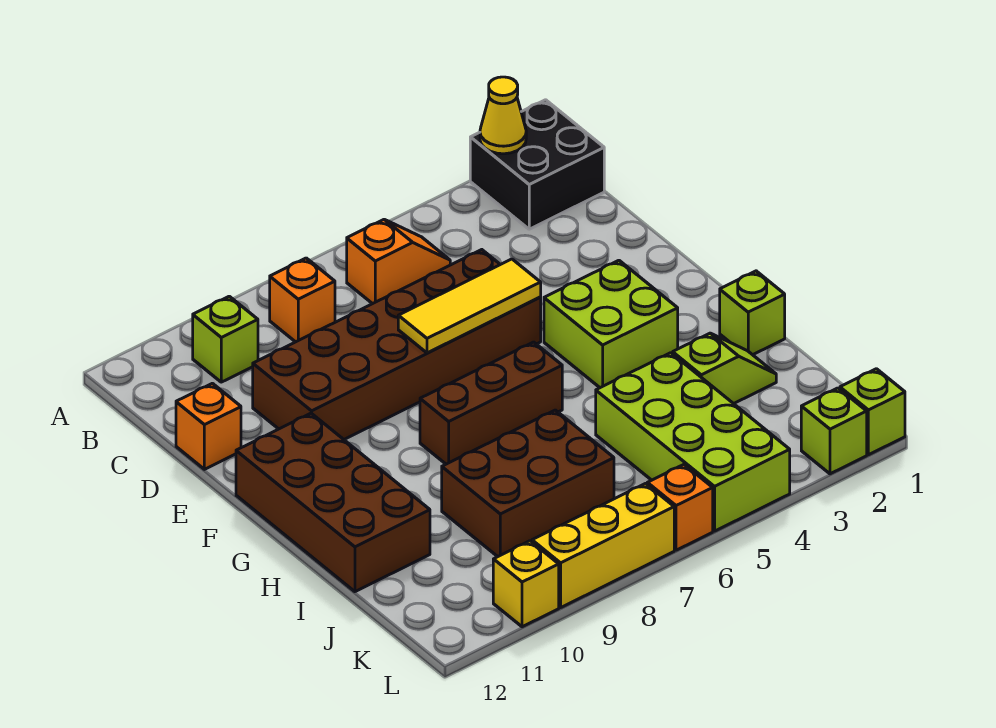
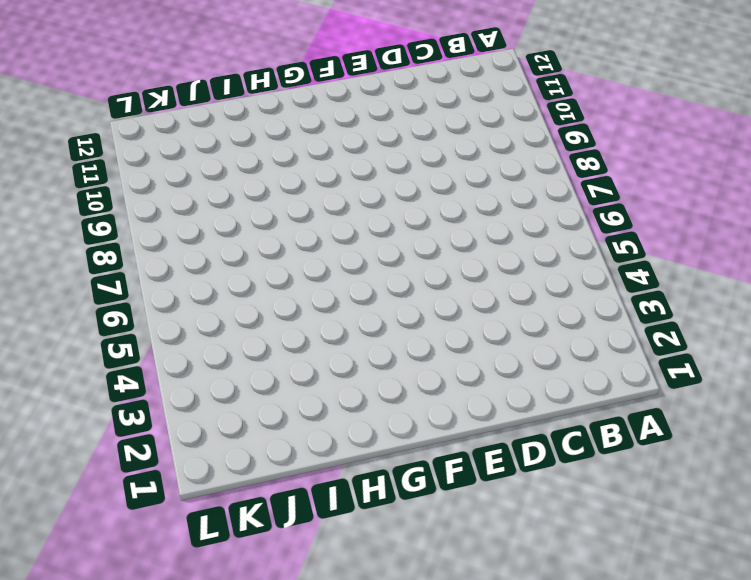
none -> black 2x2 brick [470,100,604,229]
none -> orange 1x2 slope [347,219,450,304]
none -> orange 1x1 brick [270,258,335,342]

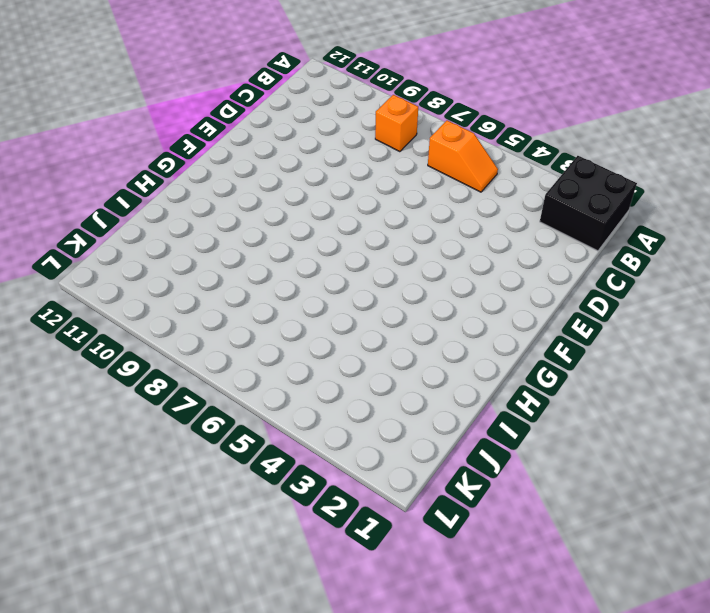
none -> lime 1x1 brick [193,296,258,382]
none -> brown 2x6 brick [253,250,541,439]
none -> orange 1x1 brick [176,383,241,469]

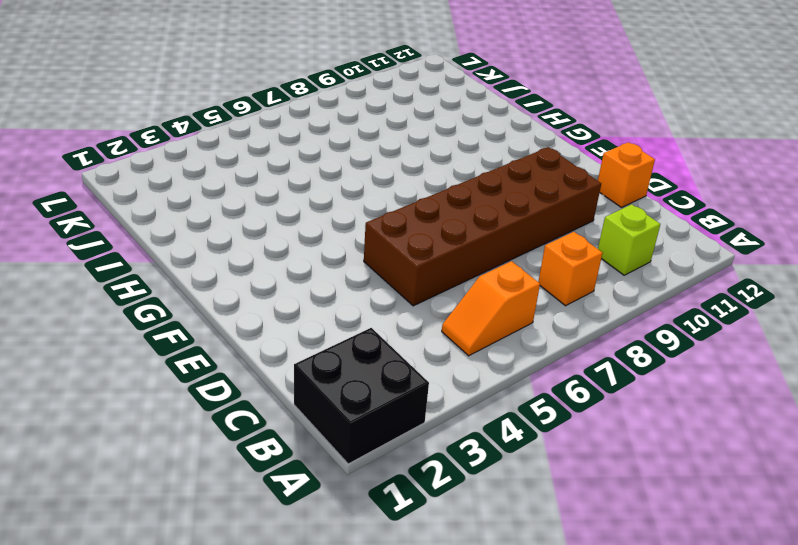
none -> lime 2x2 brick [544,260,678,388]
none -> brown 2x4 brick [236,413,430,592]
none -> brown 1x3 brick [420,342,562,464]

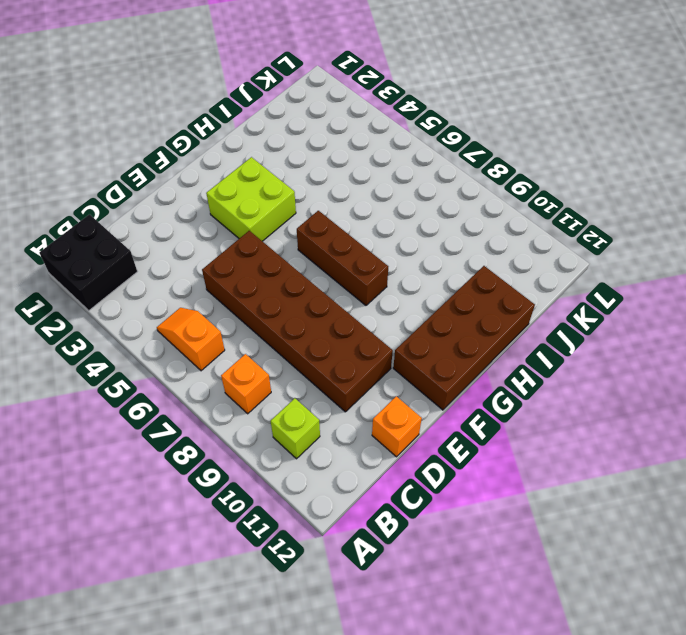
none -> lime 1x1 brick [720,271,785,355]
none -> lime 1x2 slope [673,333,776,404]
none -> lime 2x4 brick [596,353,790,531]

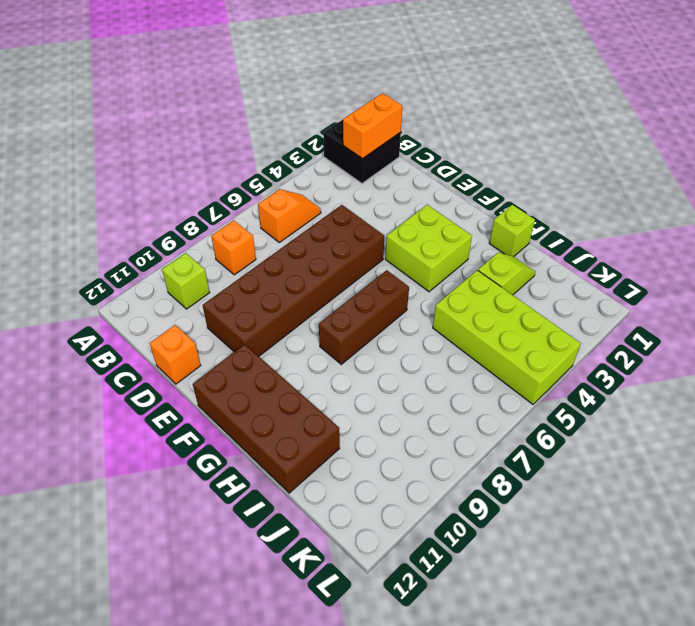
orange 1x2 brick [343,93,402,159] -> none
none -> brown 2x3 brick [442,410,614,557]
none -> lime 1x1 brick [840,369,905,455]
none -> lime 1x1 brick [801,388,867,474]

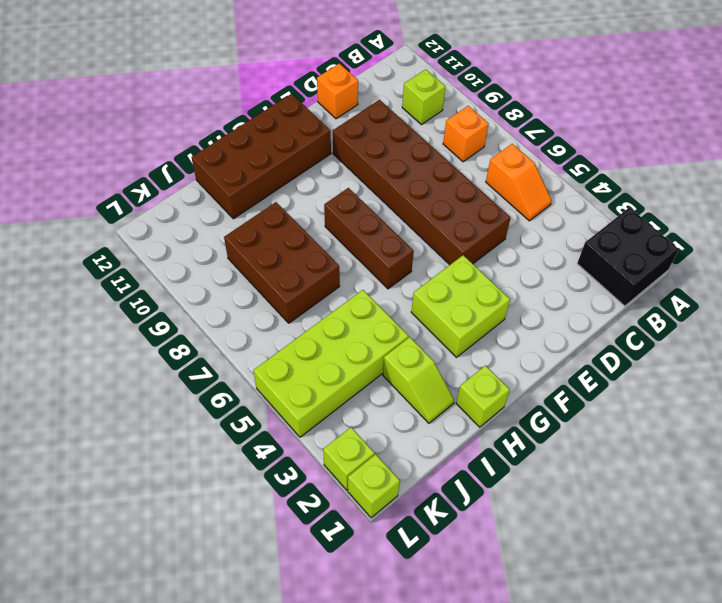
none -> orange 1x1 brick [647,465,713,550]
none -> yellow 1x3 brick [532,484,674,608]
none -> yellow 1x1 brick [493,541,559,627]

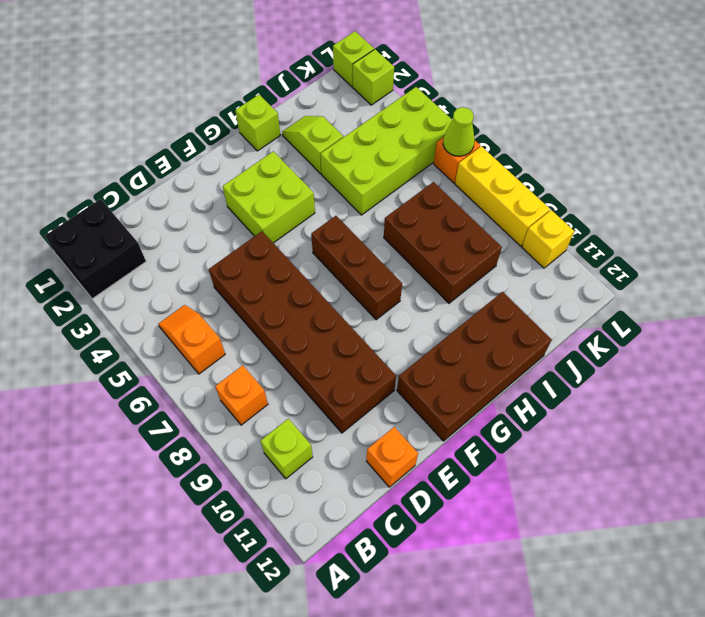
lime 1x1 cone [443,107,475,156] -> none
none -> yellow 1x1 cone [480,77,526,154]
none -> yellow 1x3 tile [398,259,541,353]

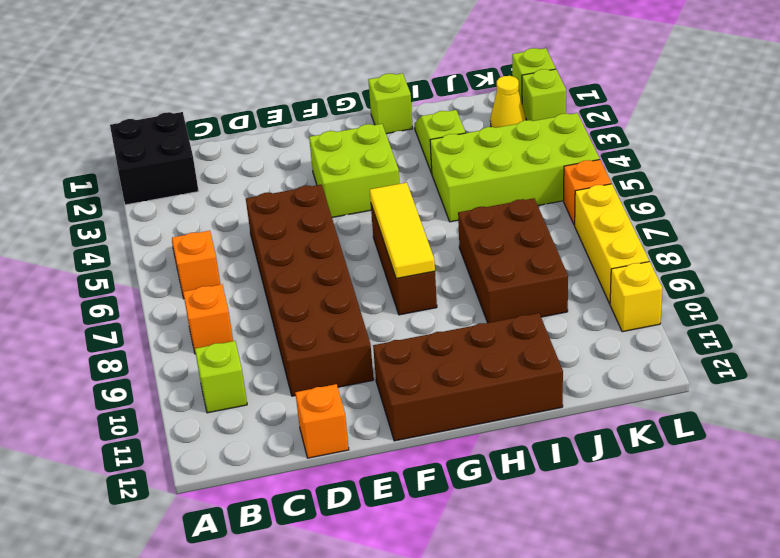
yellow 1x3 tile [370,183,435,279] -> yellow 1x3 tile moved to [398,259,541,353]
yellow 1x1 cone [490,76,526,128] -> yellow 1x1 cone moved to [480,77,526,154]

